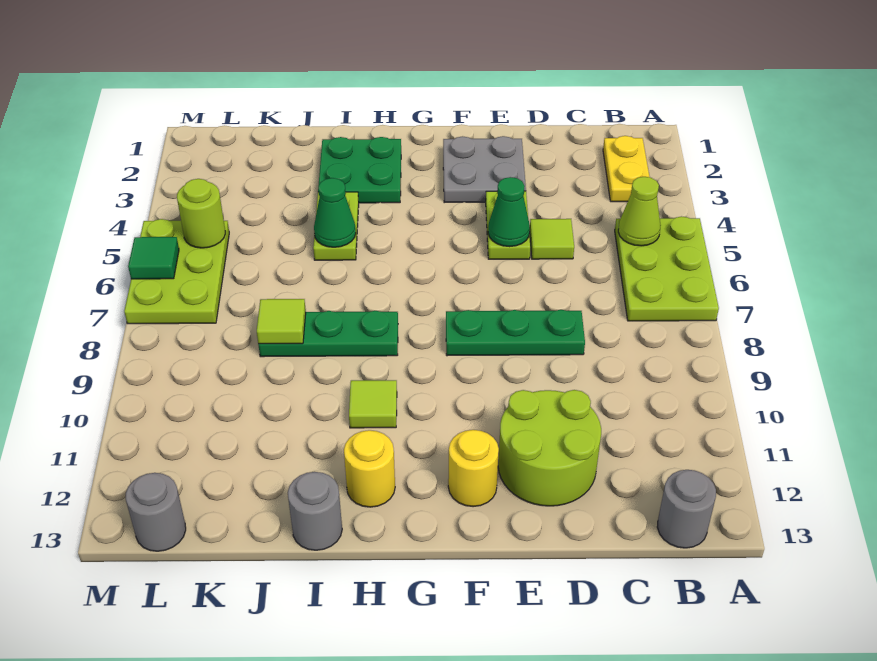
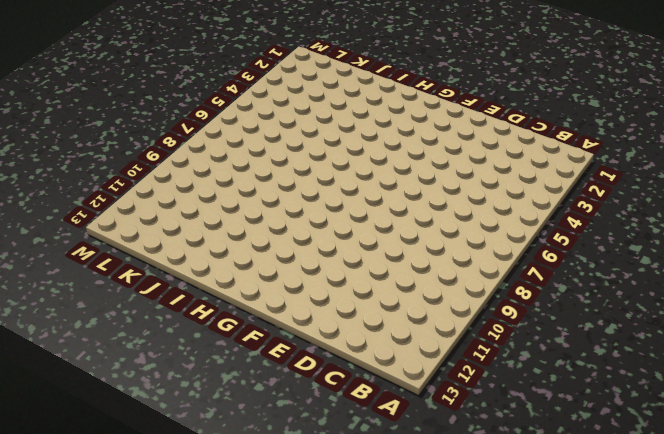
none -> lime 2x3 plate [615,216,719,321]
none -> yellow 1x2 plate [603,136,650,202]
none -> grey 1x1 round brick [657,470,716,548]

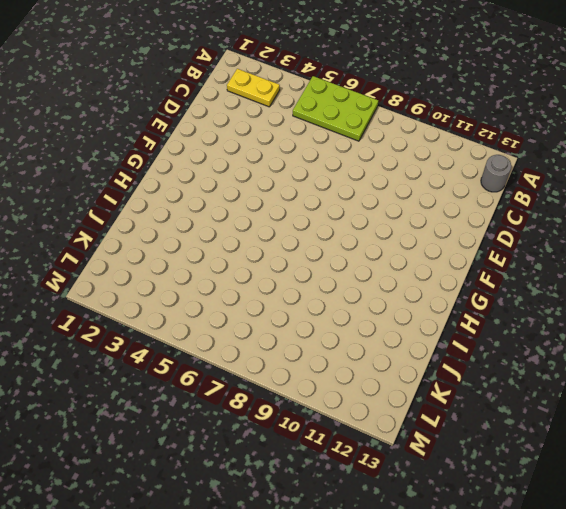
none -> lime 1x1 tile [530,219,574,259]
none -> green 1x3 plate [446,310,585,356]
none -> lime 2x2 round brick [498,390,601,506]

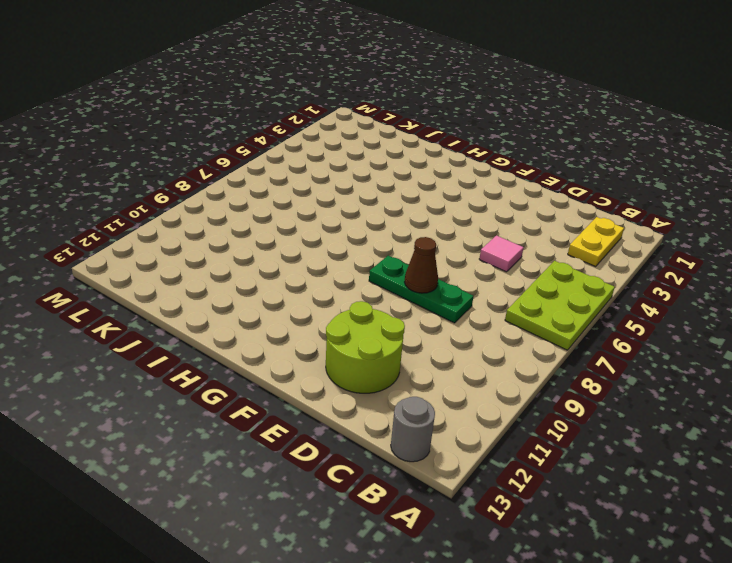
pink 1x1 tile [479,235,524,272] -> lime 1x1 tile [530,219,574,259]
brown 1x1 cone [405,237,438,293] -> none
none -> grey 2x2 plate [443,136,526,203]
none -> lime 1x2 plate [486,191,531,259]
none -> yellow 1x1 round brick [448,430,499,507]

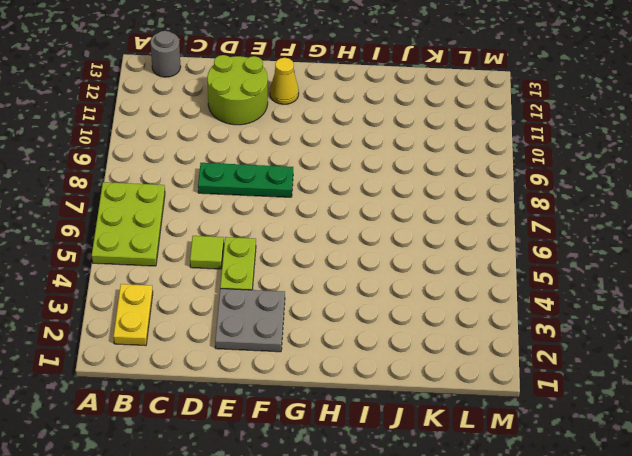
yellow 1x1 cone [270,58,299,104] -> yellow 1x1 round brick [448,430,499,507]
none -> green 2x2 plate [318,137,401,203]
none -> green 1x3 plate [258,311,398,357]
none -> lime 1x1 tile [349,380,397,428]

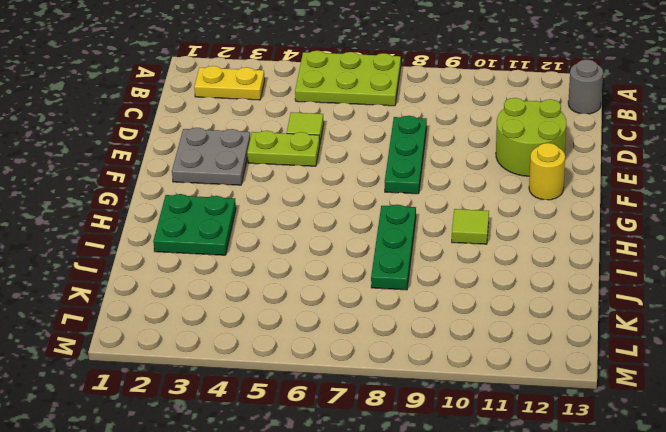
none -> yellow 1x1 round brick [344,430,395,507]
none -> lime 1x2 plate [313,192,359,260]
none -> grey 1x1 round brick [288,472,342,550]

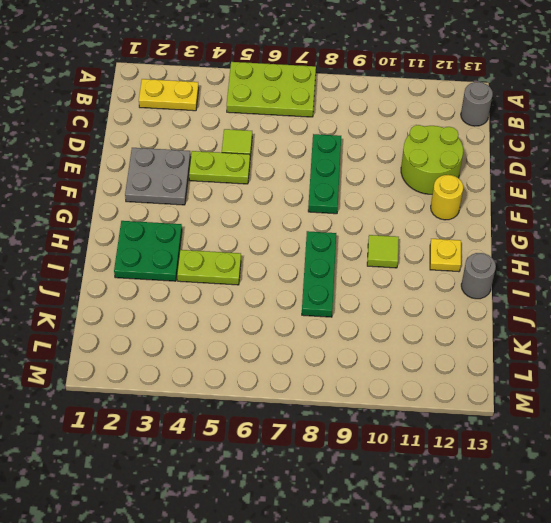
yellow 1x1 plate [430,239,461,272] -> yellow 1x1 round brick [344,430,395,507]
none -> lime 2x3 plate [124,219,229,324]
none -> grey 1x1 round brick [126,473,186,551]
none -> lime 1x1 cone [618,177,661,246]

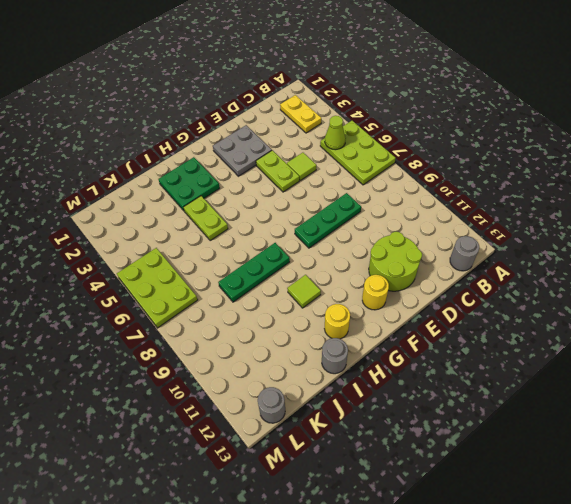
none -> green 1x1 cone [488,177,530,247]
none -> green 1x1 cone [314,178,356,247]
none -> lime 1x1 tile [257,299,306,344]

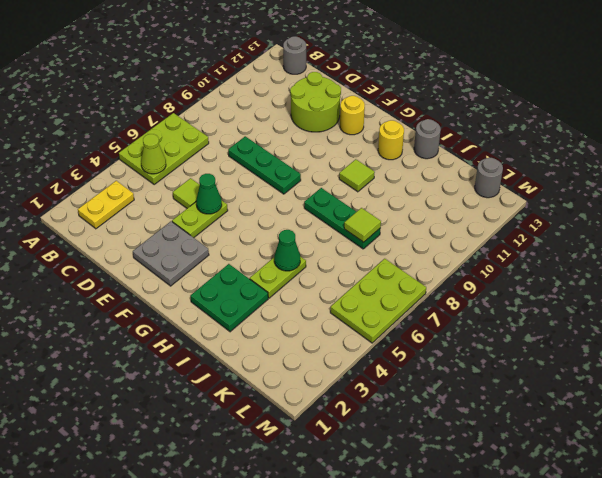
none -> lime 1x1 round brick [177,179,225,248]
none -> green 1x1 tile [128,237,179,279]

